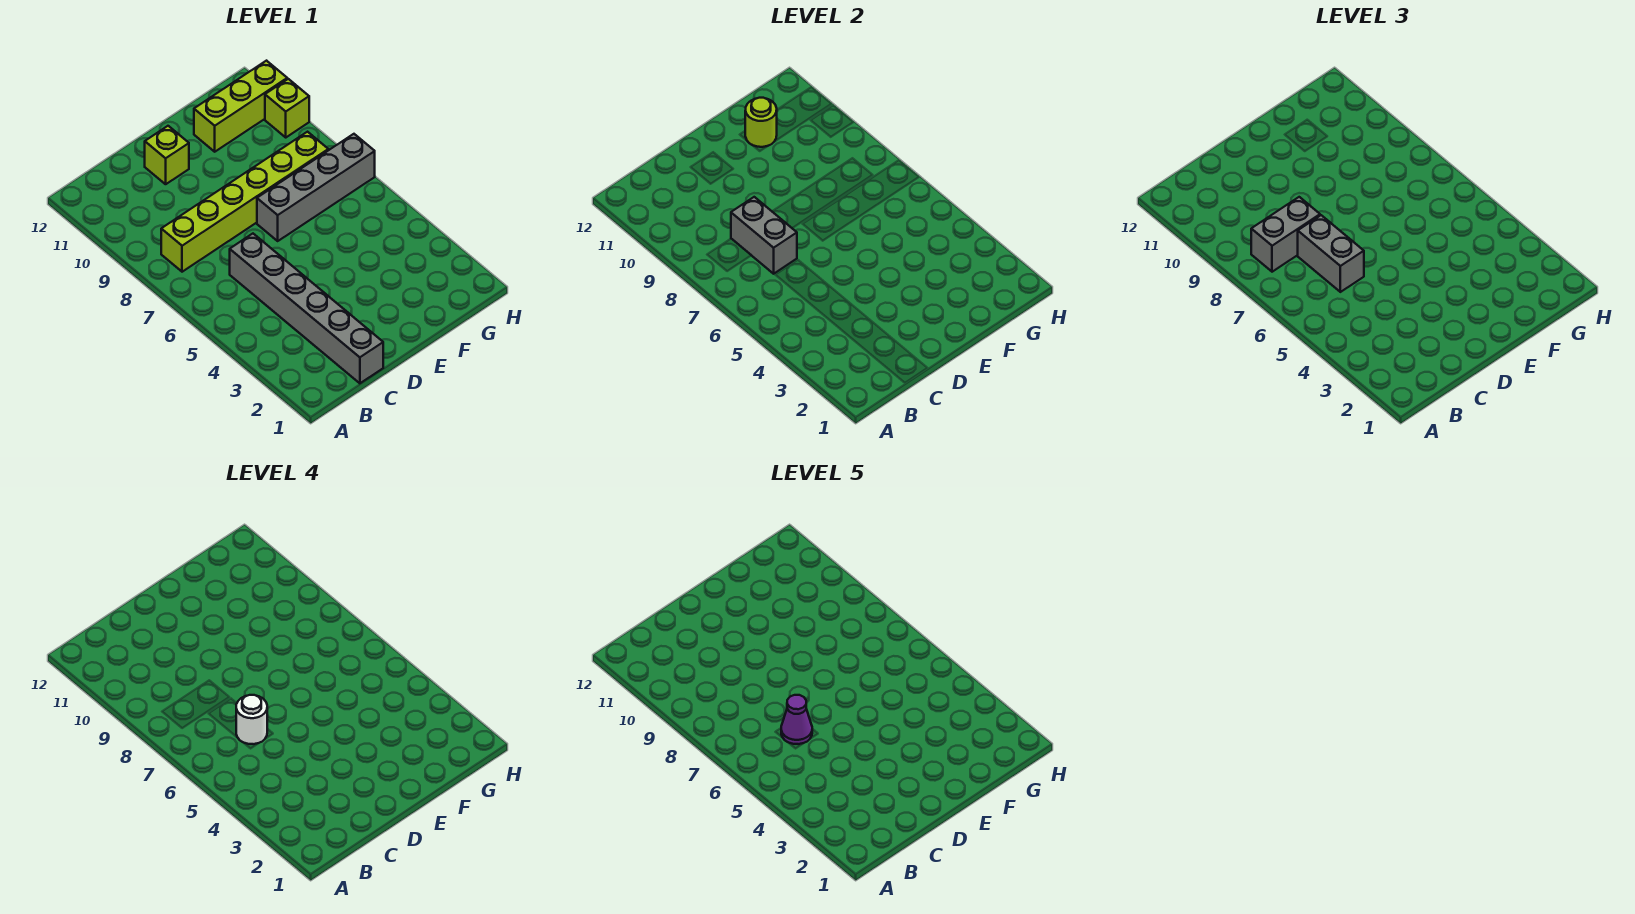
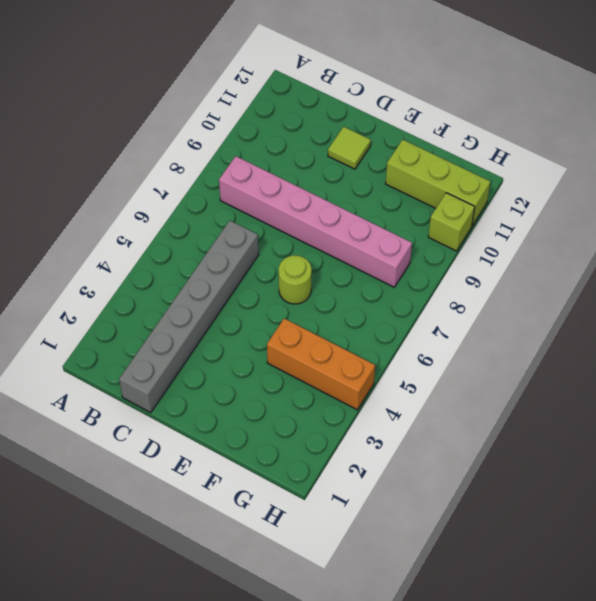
pink 1x6 brick [219,156,412,287] -> lime 1x6 brick [161,132,328,272]
lime 1x1 tile [328,127,371,169] -> lime 1x1 brick [145,126,189,184]
lime 1x1 round brick [279,255,312,304] -> lime 1x1 round brick moved to [745,98,777,147]
orange 1x3 brick [267,319,375,410] -> none
none -> grey 1x4 brick [257,134,375,241]
none -> grey 1x2 brick [731,197,797,274]
none -> grey 1x2 brick [1251,197,1320,272]

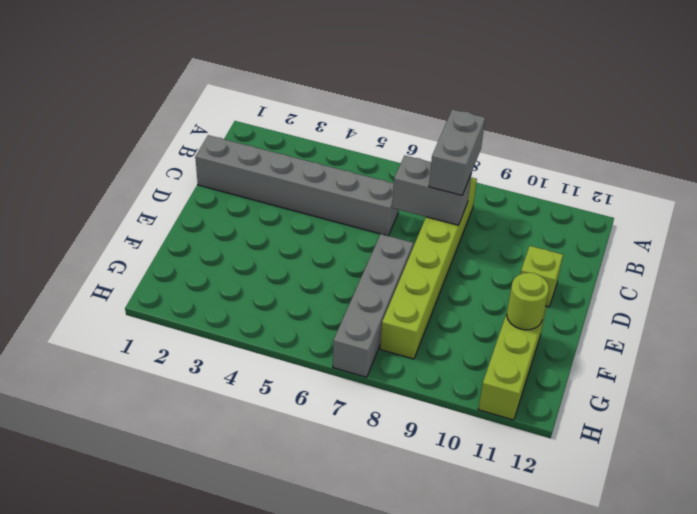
none -> lime 1x1 brick [265,79,309,137]
none -> grey 1x2 brick [1297,215,1364,292]
none -> white 1x1 round brick [236,695,267,744]

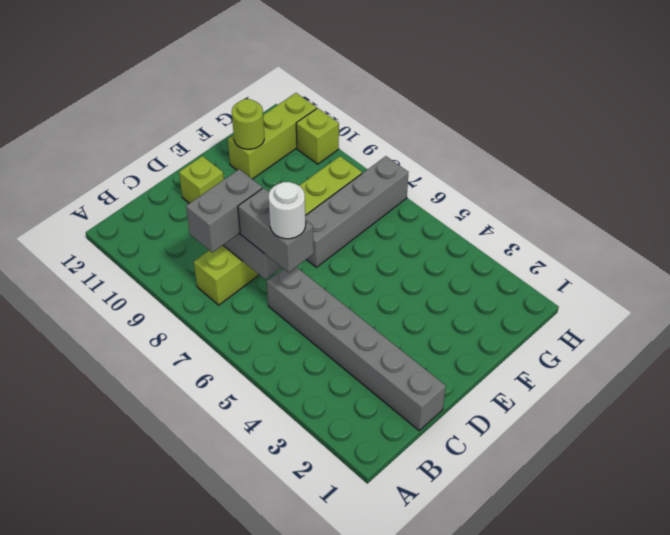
none -> purple 1x1 cone [781,695,812,744]

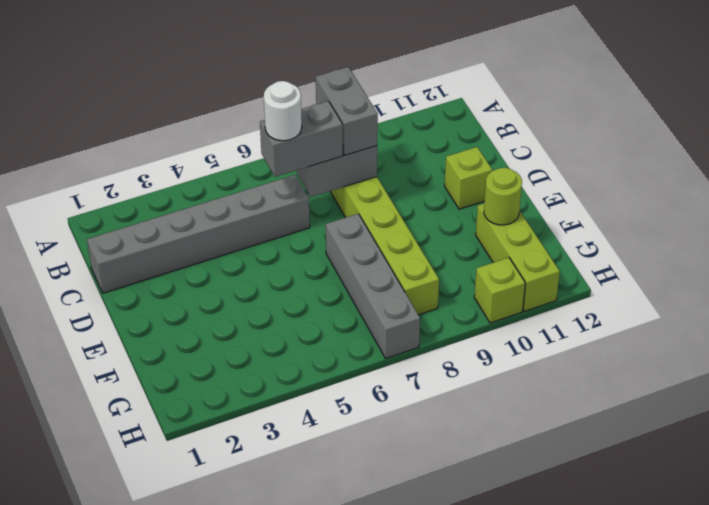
none -> purple 1x1 cone [781,695,812,744]

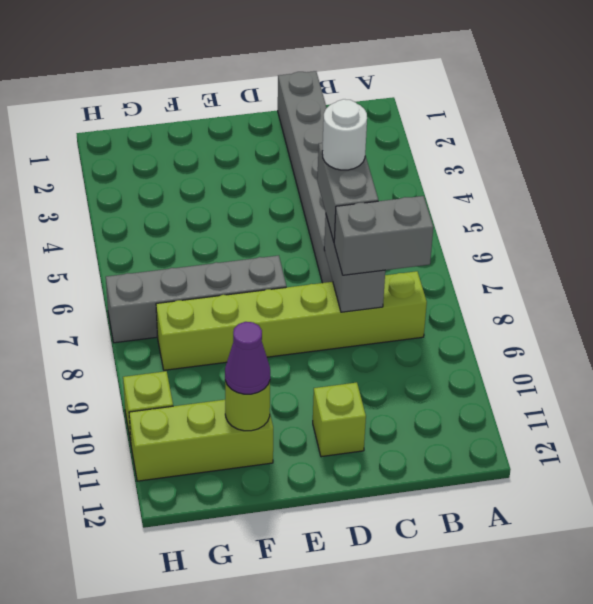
purple 1x1 cone [225,322,270,394] -> purple 1x1 cone moved to [781,695,812,744]

